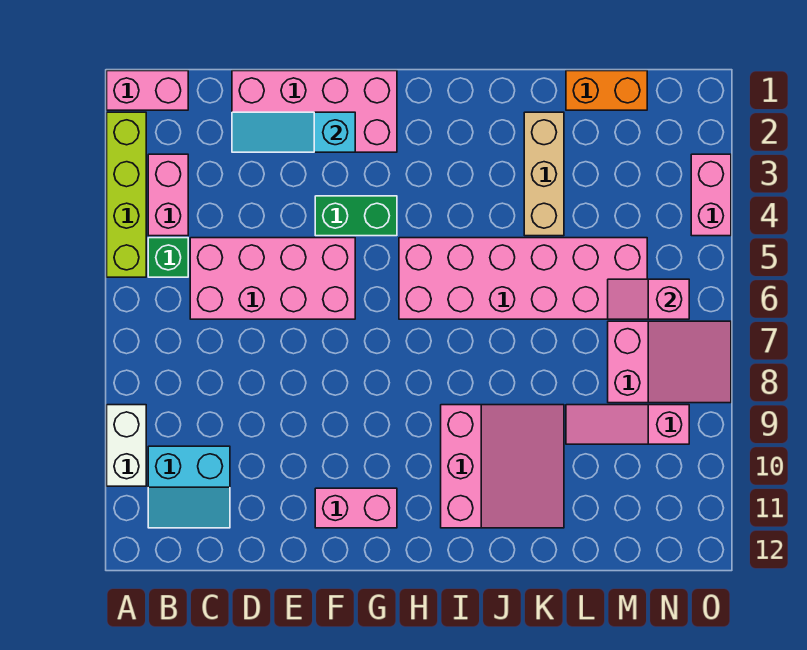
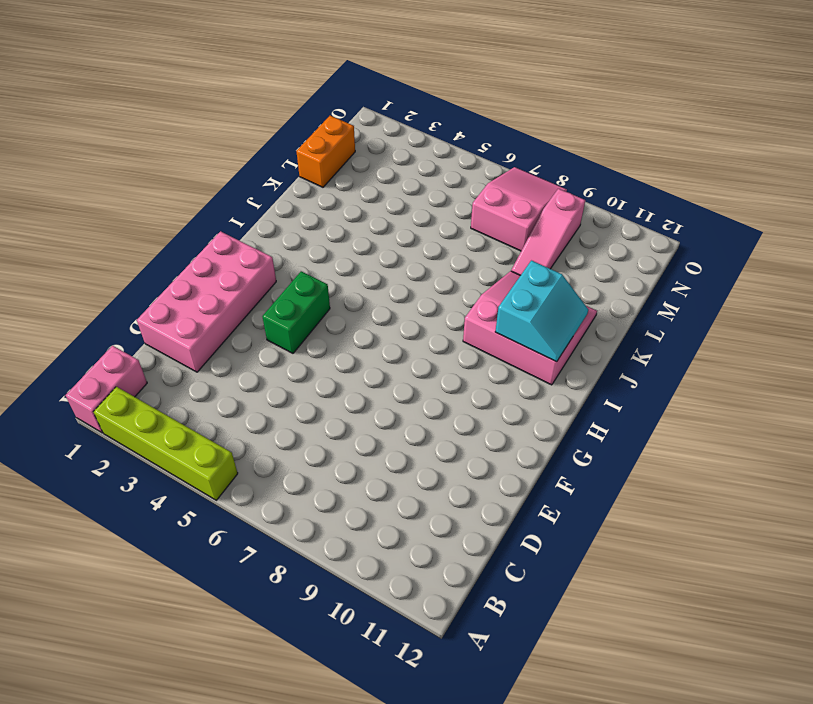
cyan 2x2 slope [495,261,588,362] -> cyan 2x2 slope moved to [148,446,230,528]
none -> white 1x2 brick [107,405,146,486]
none -> pink 1x2 brick [148,154,188,236]
none -> green 1x1 brick [148,238,188,277]

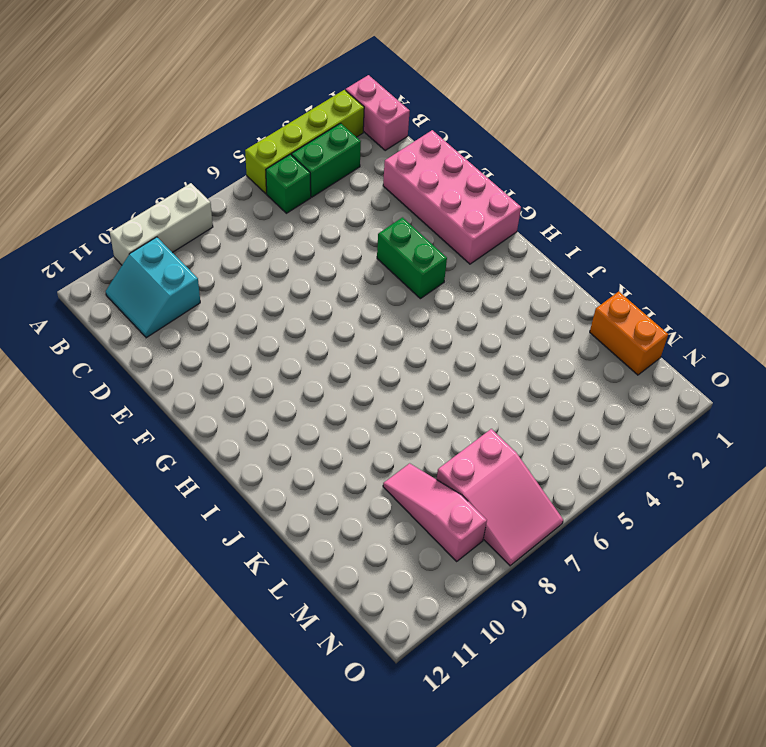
white 1x3 brick [110,183,213,265] -> white 1x2 brick [107,405,146,486]
green 1x2 brick [292,123,361,197] -> pink 1x2 brick [148,154,188,236]
none -> pink 2x4 brick [190,238,355,319]
none -> pink 1x2 brick [315,488,397,528]
none -> pink 2x6 brick [399,238,647,319]

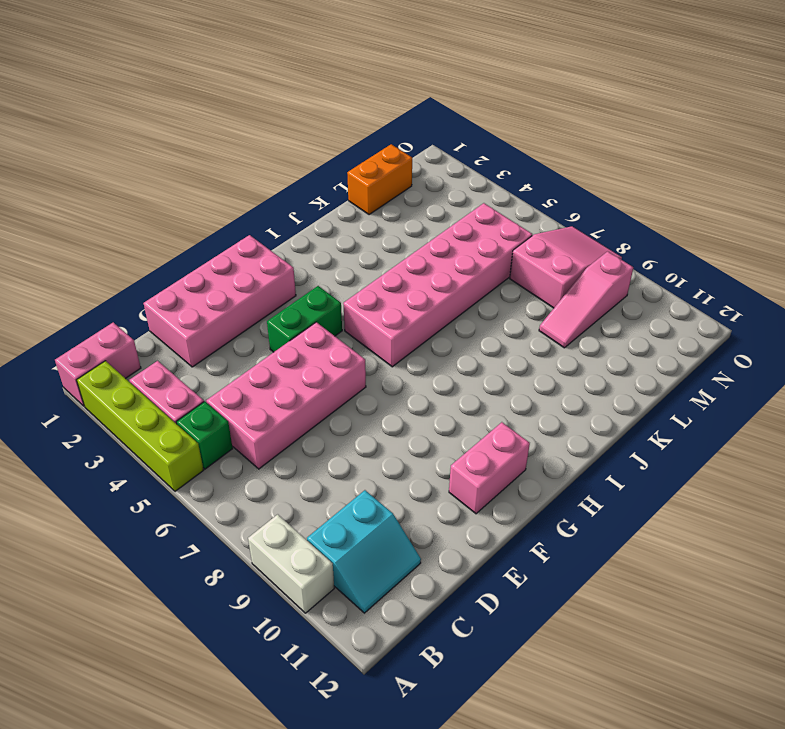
none -> pink 3x3 slope [441,405,564,528]
none -> tan 1x3 brick [524,112,564,236]
none -> pink 1x2 brick [691,154,731,236]

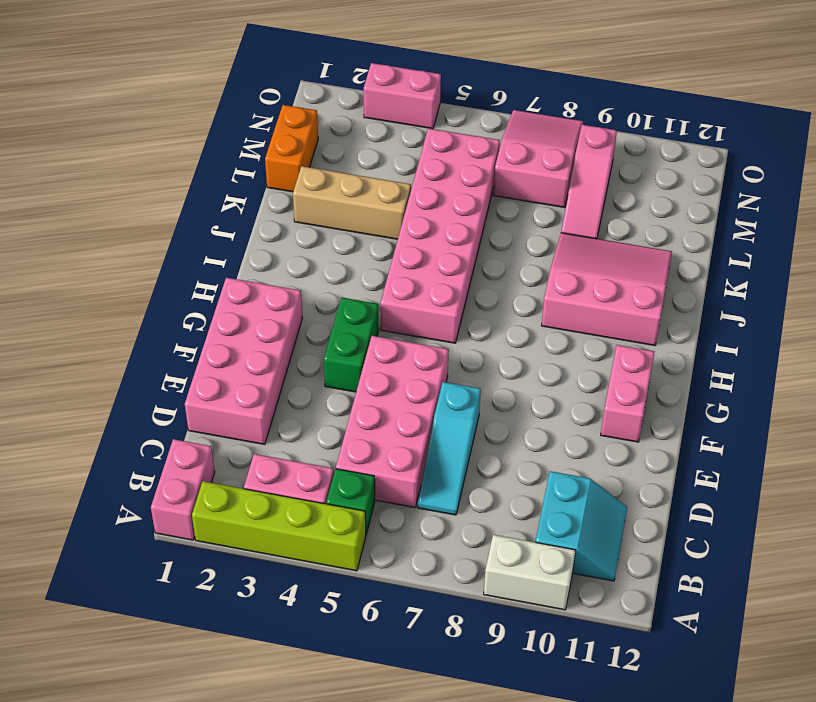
cyan 1x3 slope [418,382,481,515] -> cyan 1x3 slope moved to [232,112,355,152]
none -> pink 1x2 slope [608,279,689,319]

